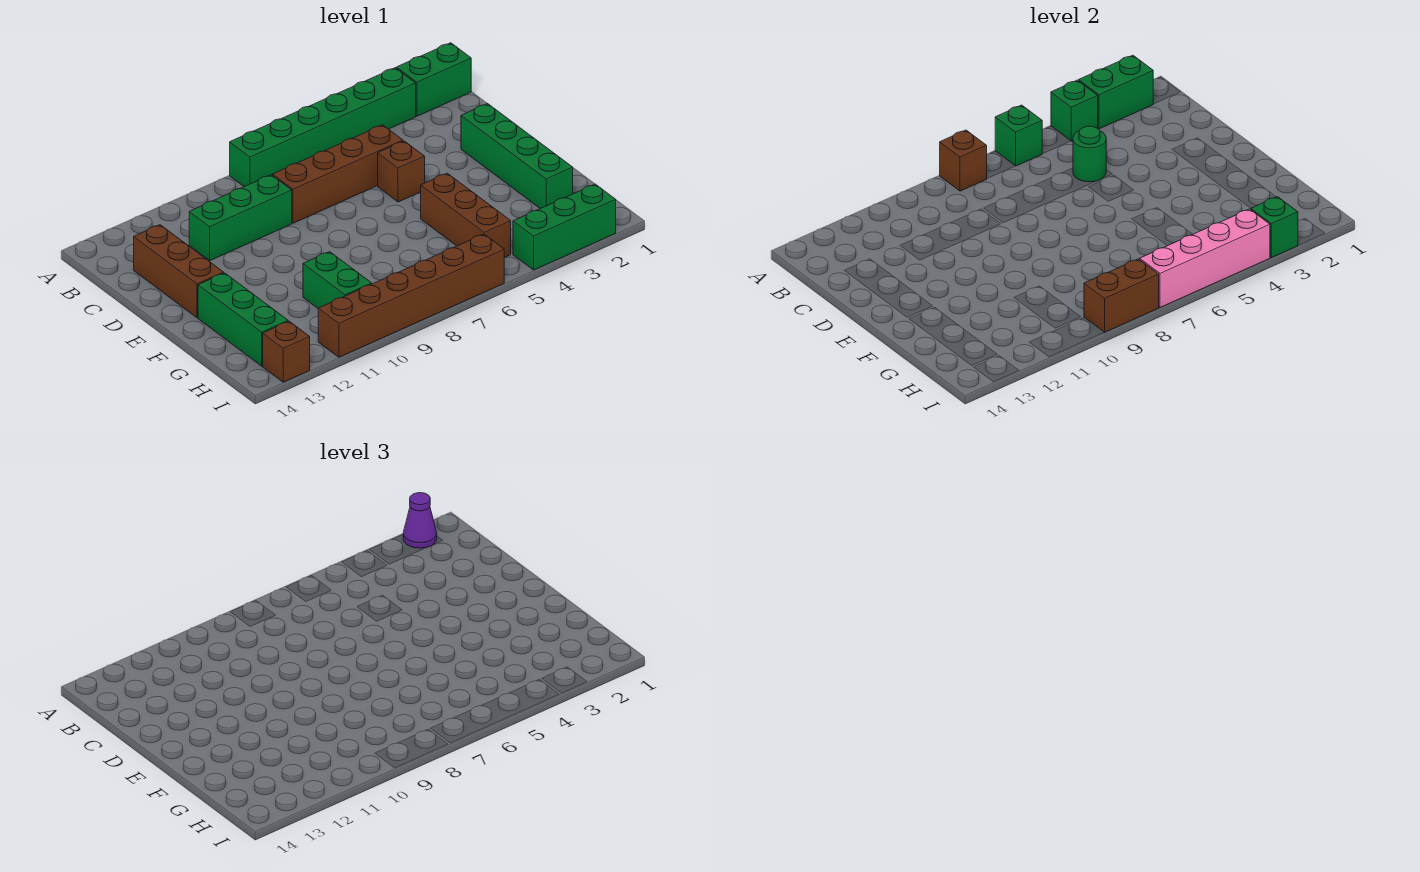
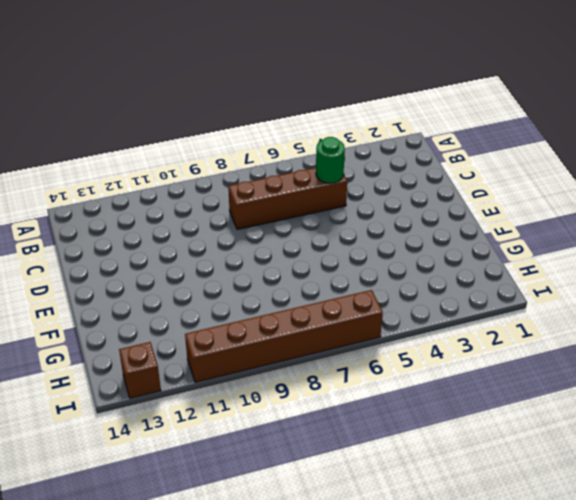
none -> green 1x2 brick [396,43,471,116]
none -> green 1x6 brick [230,68,416,187]
none -> green 1x3 brick [189,175,292,260]

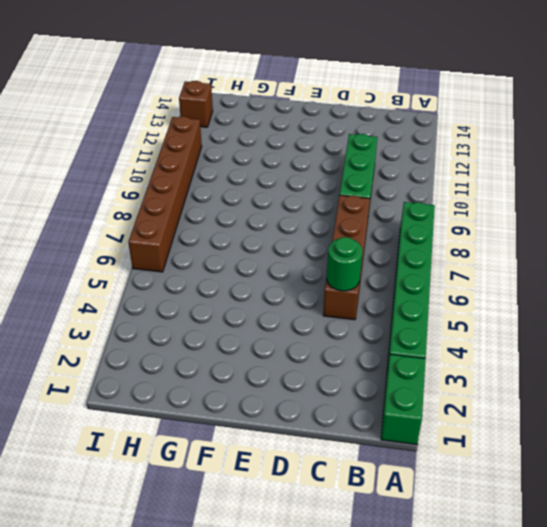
none -> brown 1x3 brick [134,225,224,318]
none -> green 1x4 brick [461,104,573,209]
none -> brown 1x1 brick [378,141,425,202]

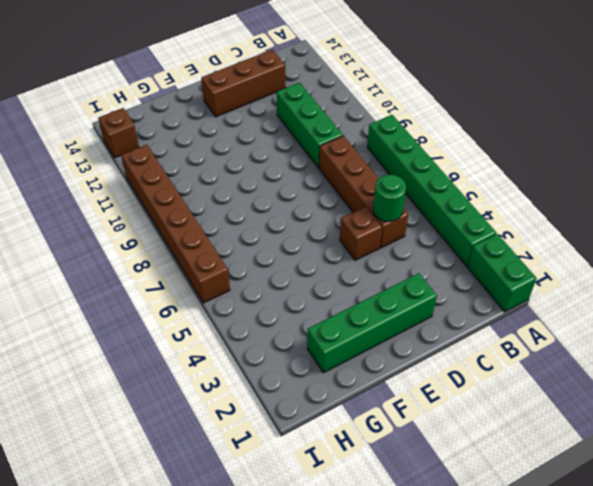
none -> brown 1x3 brick [421,173,511,258]
none -> green 1x3 brick [198,273,288,366]
none -> green 1x2 brick [303,252,372,308]

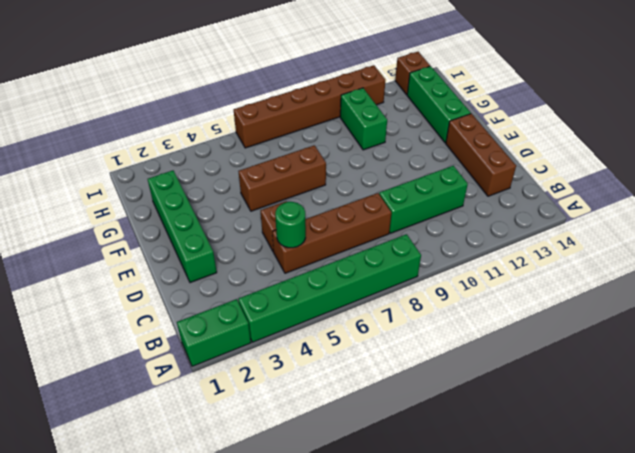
brown 1x3 brick [238,145,326,211] -> brown 1x3 brick turned to [421,173,511,258]
none -> green 1x3 brick [513,184,616,270]
none -> green 1x2 brick [1079,55,1153,129]
none -> green 1x1 brick [1051,80,1098,141]

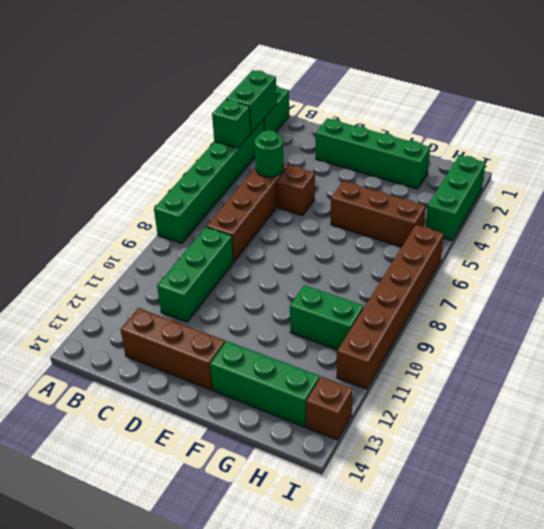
none -> green 1x1 brick [995,105,1042,166]
none -> brown 1x1 brick [940,130,987,191]
none -> green 1x1 brick [1251,197,1298,258]

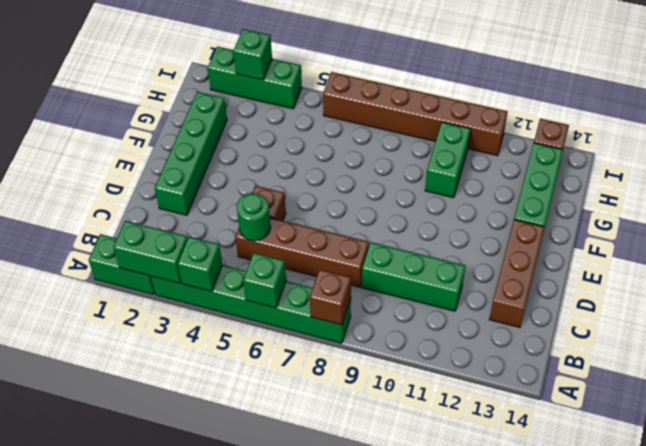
none -> brown 1x3 brick [421,173,511,258]
none -> pink 1x4 brick [1140,209,1270,307]
none -> brown 1x2 brick [1084,259,1159,332]

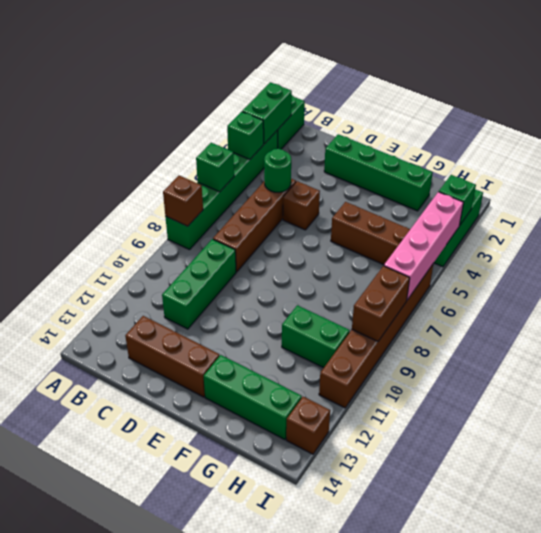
none -> purple 1x1 cone [403,493,437,548]

